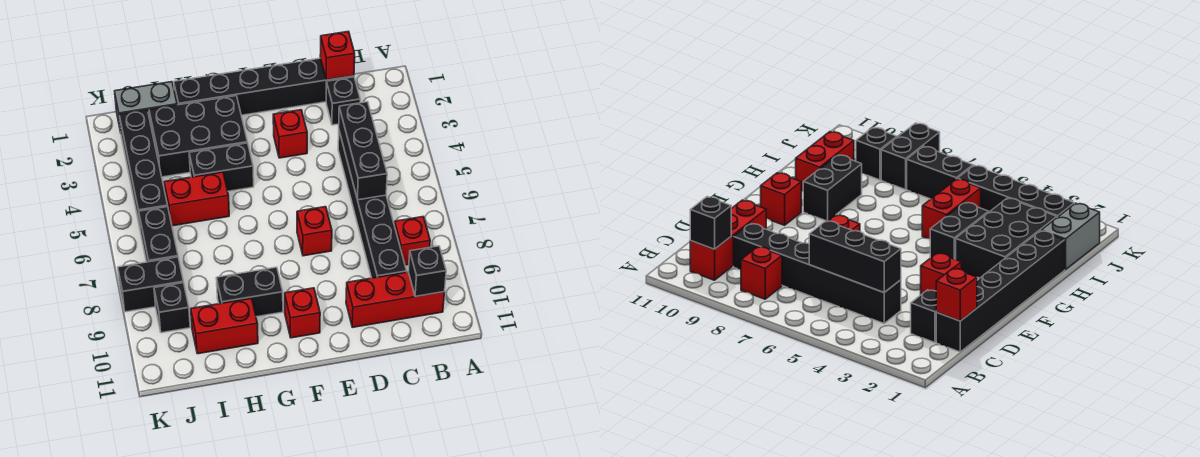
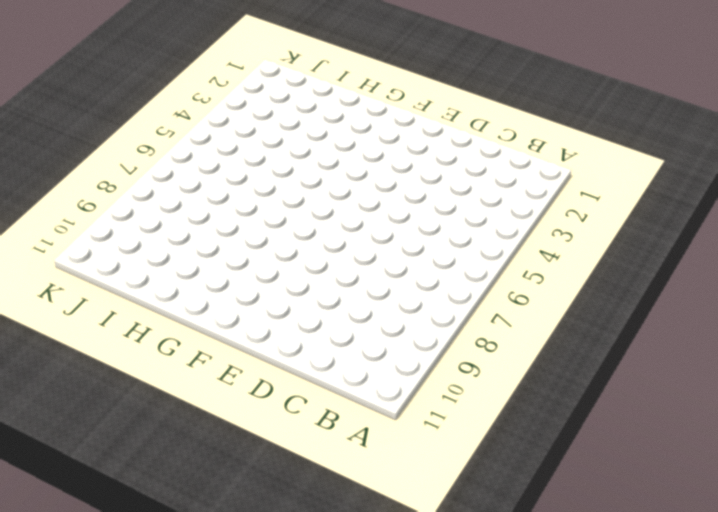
none -> red 1x1 brick [394,217,430,265]
none -> red 1x3 brick [346,272,444,327]
none -> black 1x6 brick [174,58,354,115]

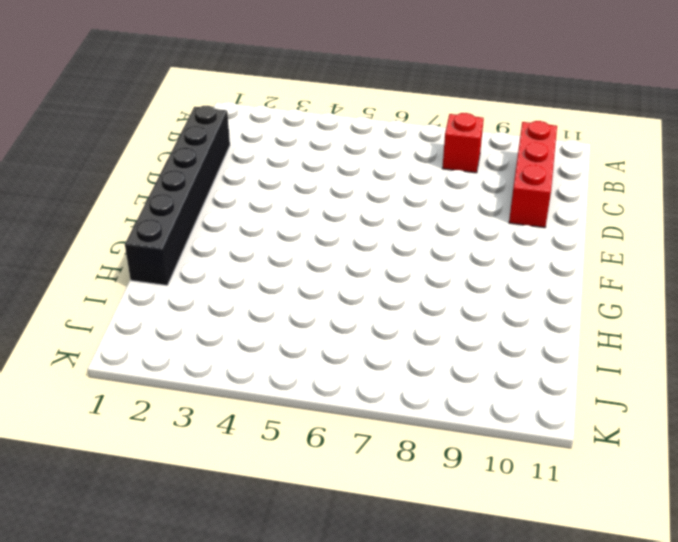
none -> black 1x1 brick [326,77,360,125]
none -> black 1x6 brick [338,131,407,278]
none -> red 1x1 brick [273,110,307,158]

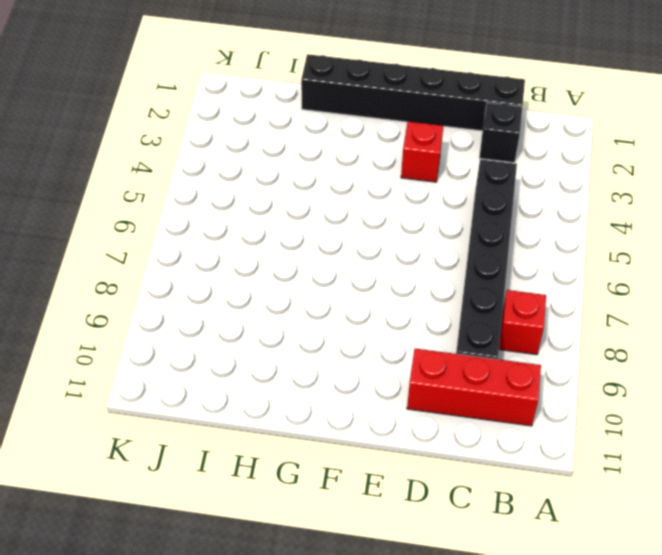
none -> red 1x1 brick [297,207,332,256]
none -> red 1x1 brick [285,288,320,338]
none -> black 2x3 brick [149,96,248,177]

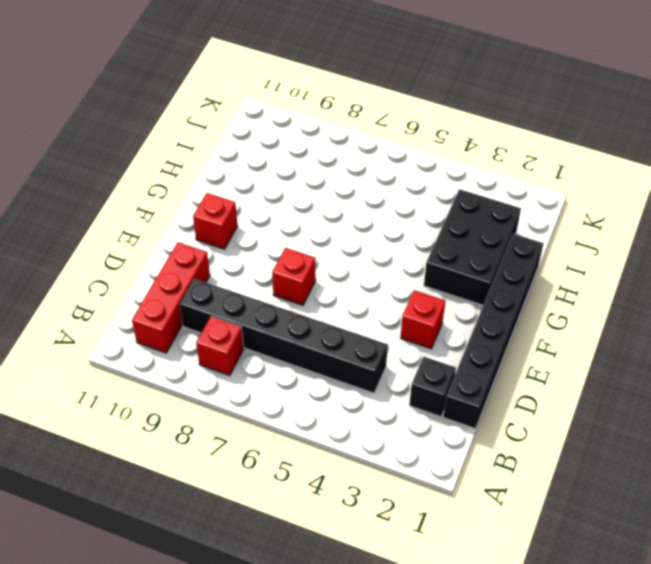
none -> black 1x2 brick [189,143,254,191]
none -> black 1x2 brick [216,267,283,317]
none -> red 1x2 brick [164,172,229,226]

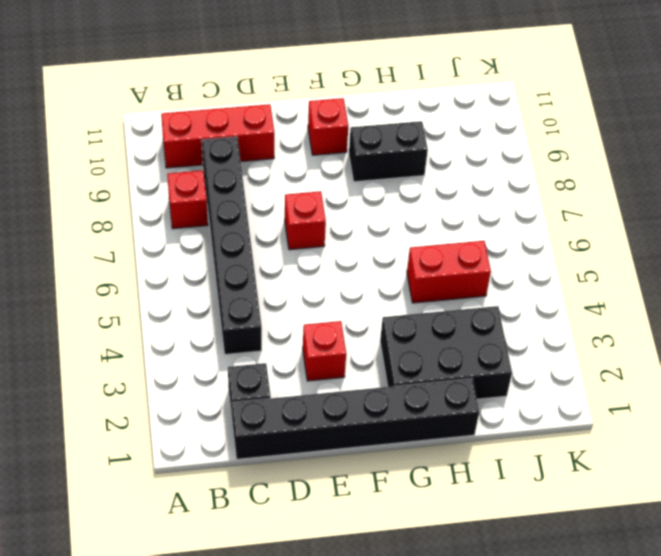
none -> black 1x2 brick [189,143,254,191]
none -> red 1x2 brick [191,298,258,354]
none -> grey 1x2 brick [115,82,177,132]

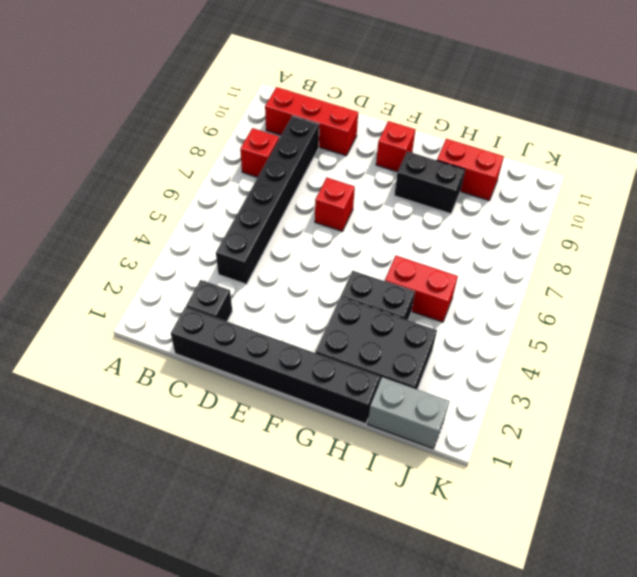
none -> red 1x1 brick [273,110,307,158]
none -> black 1x4 brick [119,110,168,227]
none -> black 1x2 brick [139,207,178,262]

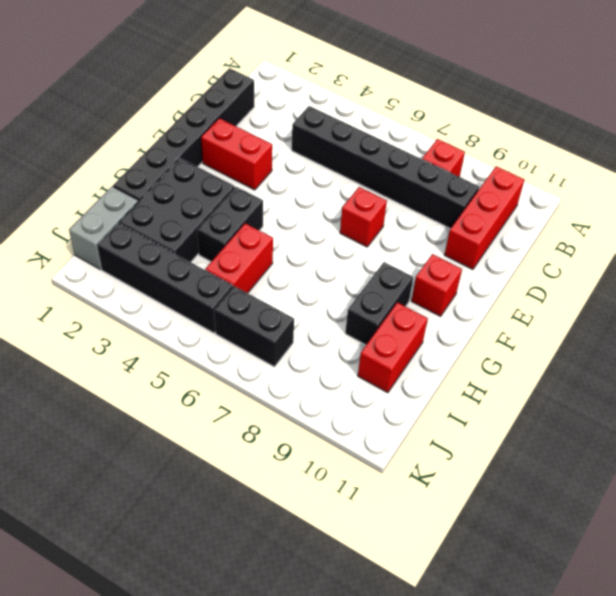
red 1x2 brick [201,118,272,190] -> red 1x1 brick [273,110,307,158]
none -> black 1x1 brick [326,77,360,125]
none -> black 1x2 brick [118,257,184,312]
none -> black 1x1 brick [154,283,190,333]

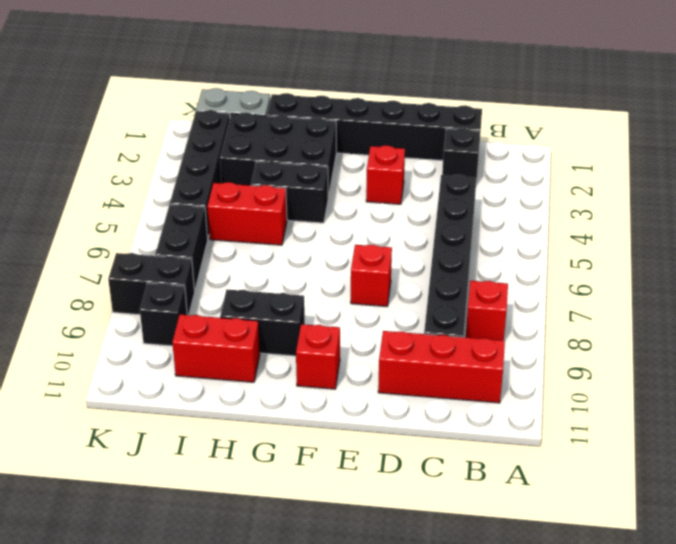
none -> black 1x1 brick [408,246,446,297]
none -> red 1x1 brick [320,31,355,80]
none -> black 1x3 brick [339,102,387,200]

